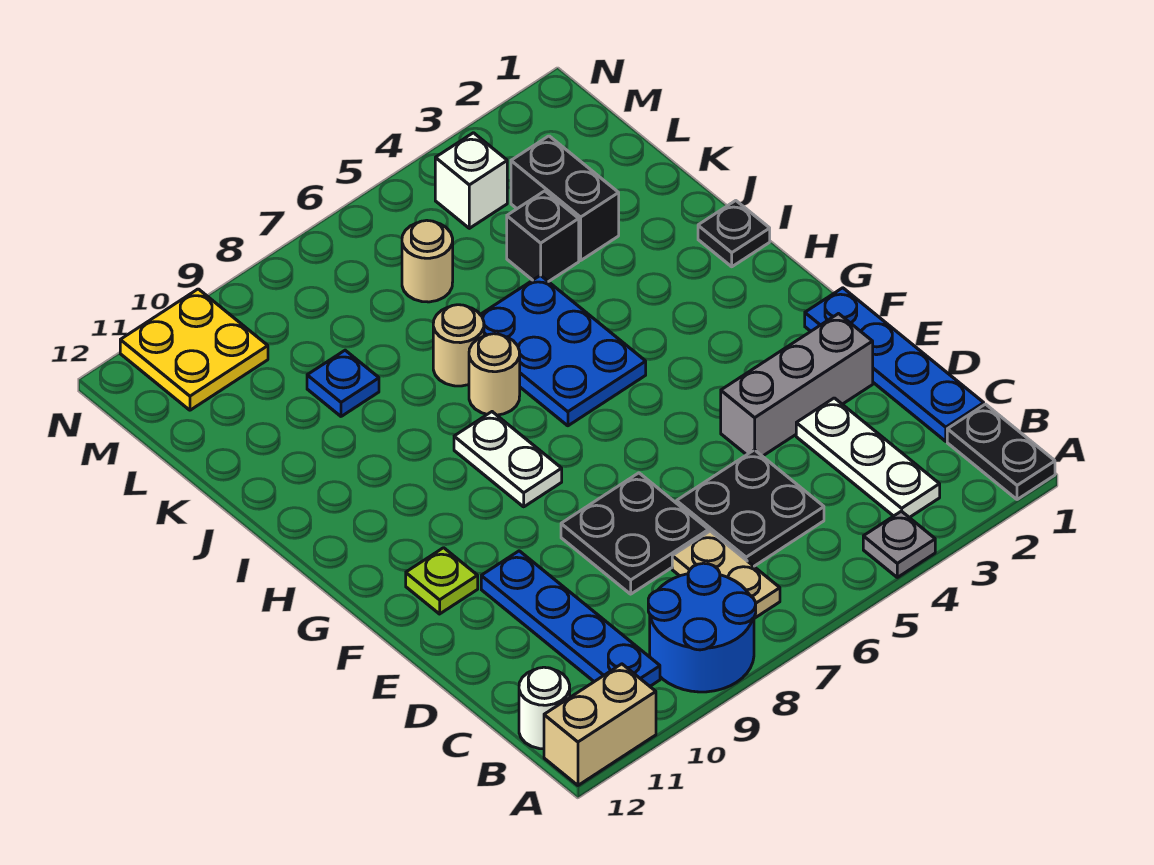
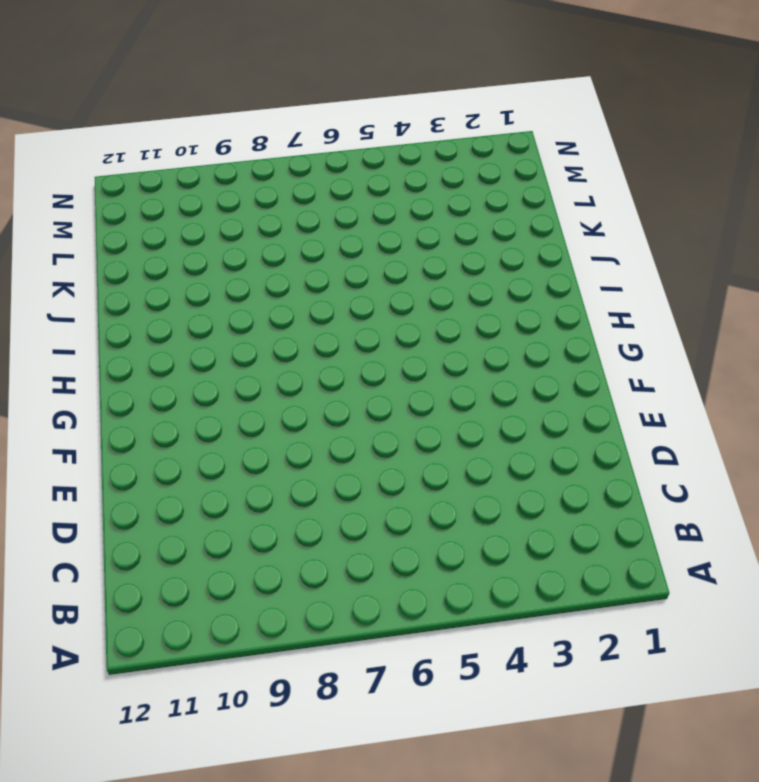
none -> black 1x2 plate [947,404,1055,500]
none -> grey 1x1 plate [863,511,935,577]
none -> blue 2x2 round brick [648,563,756,692]

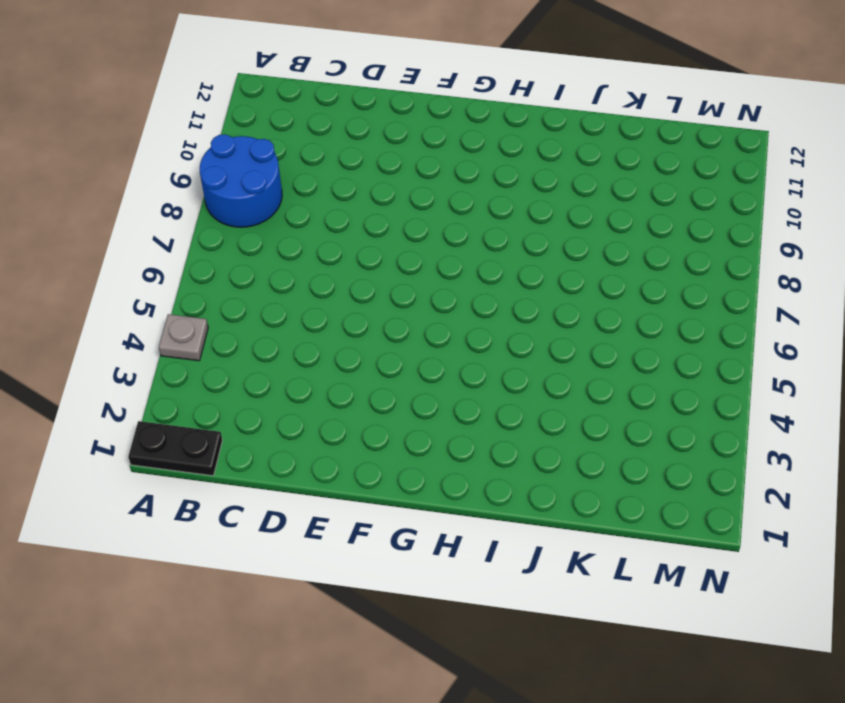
none -> tan 1x2 brick [544,664,656,785]
none -> white 1x3 plate [796,398,940,518]
none -> tan 1x2 plate [672,531,780,618]

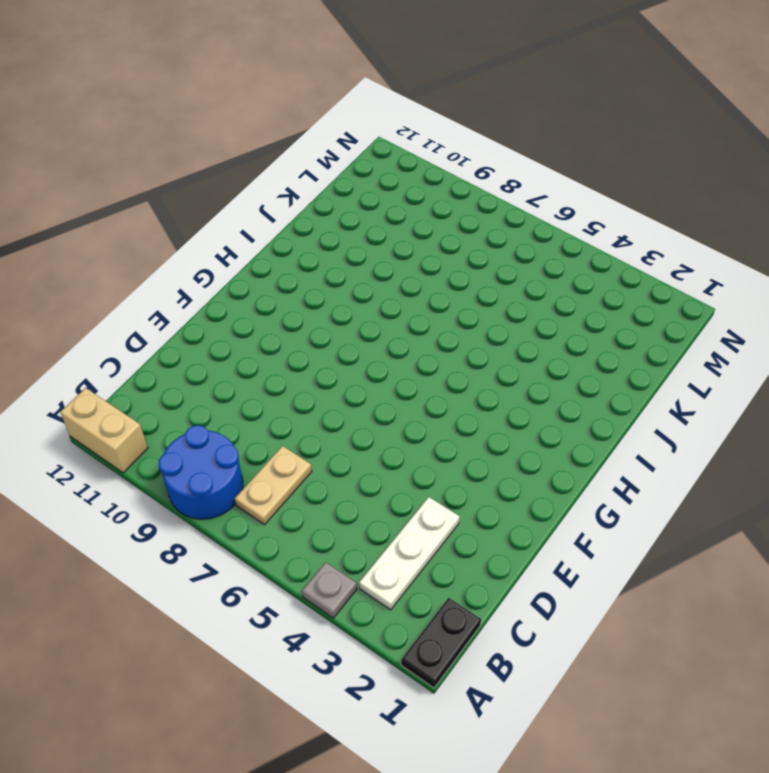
none -> blue 1x4 plate [481,551,660,686]
none -> white 1x1 round brick [519,667,570,749]
none -> blue 1x4 plate [805,288,984,441]

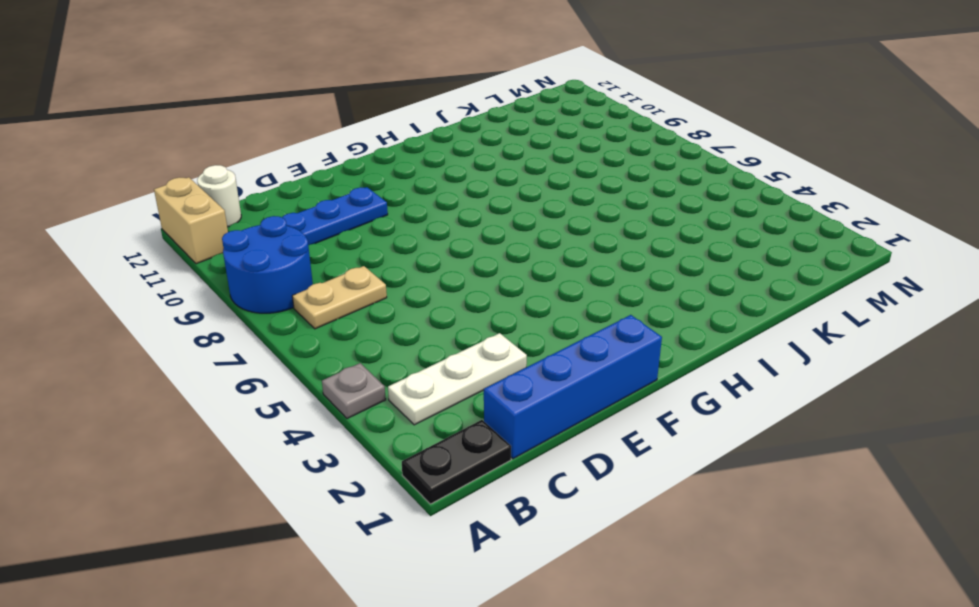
blue 1x4 brick [484,315,662,459] -> blue 1x4 plate [805,288,984,441]
none -> black 2x2 plate [677,450,824,566]
none -> black 2x2 plate [561,473,709,594]
none -> grey 1x3 brick [721,314,873,456]

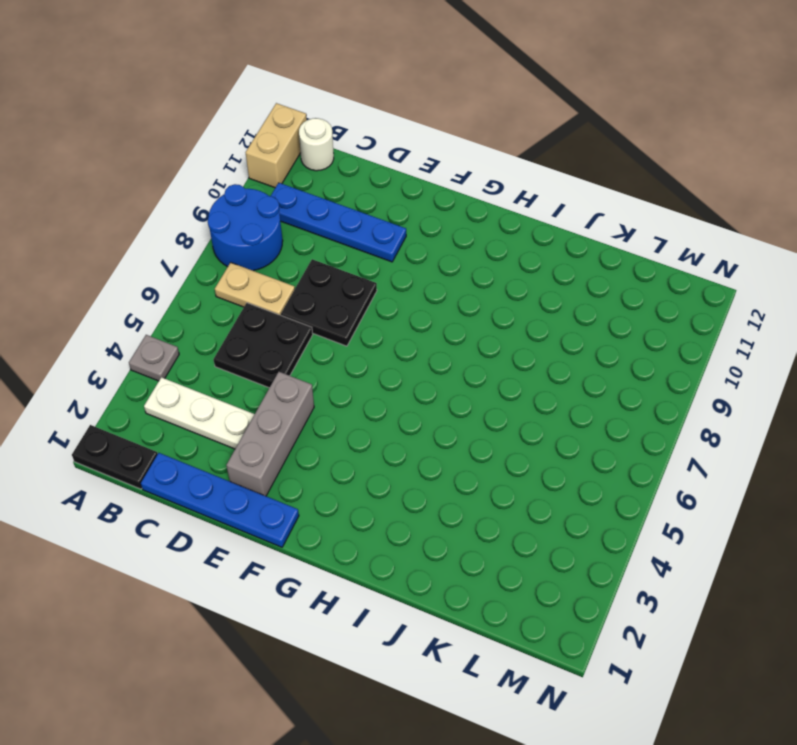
none -> lime 1x1 plate [406,548,478,614]
none -> white 1x2 plate [454,412,562,507]
none -> blue 2x3 plate [480,275,646,426]

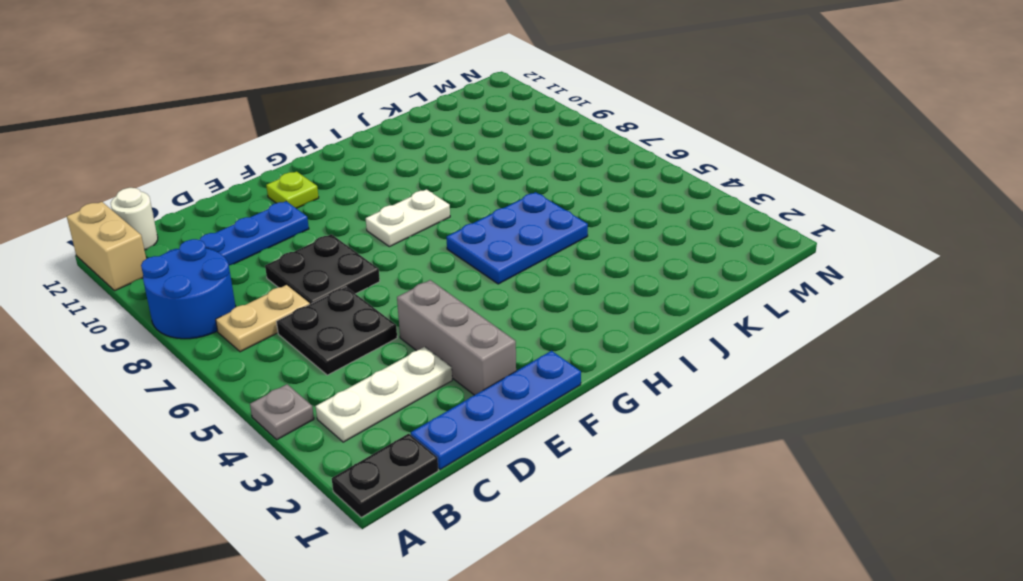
none -> black 1x1 plate [698,201,770,267]
none -> tan 1x1 round brick [469,334,520,415]
none -> tan 1x1 round brick [433,305,484,386]

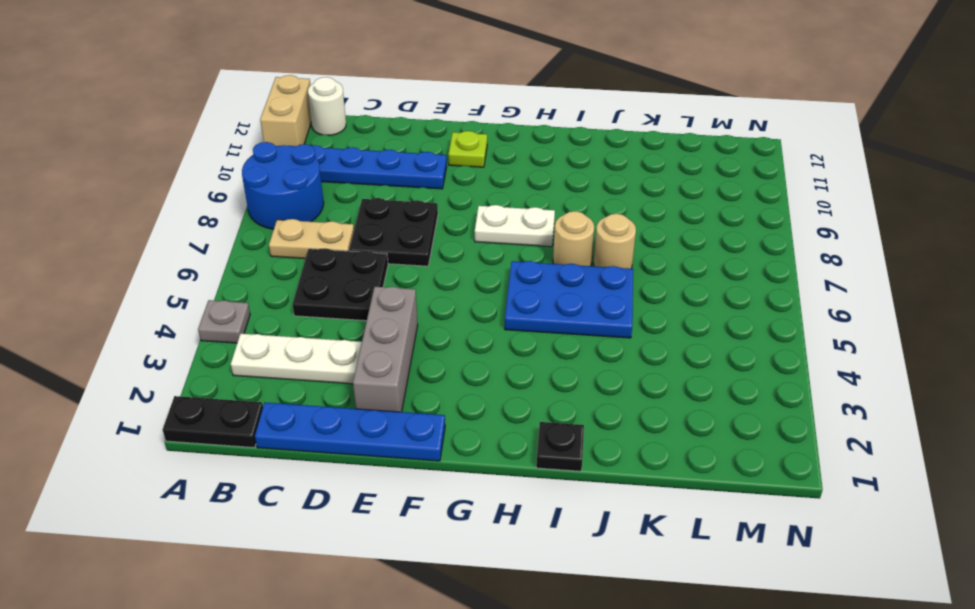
none -> black 1x2 brick [511,136,619,260]
none -> black 1x1 brick [507,191,579,282]
none -> blue 1x1 plate [307,350,379,416]

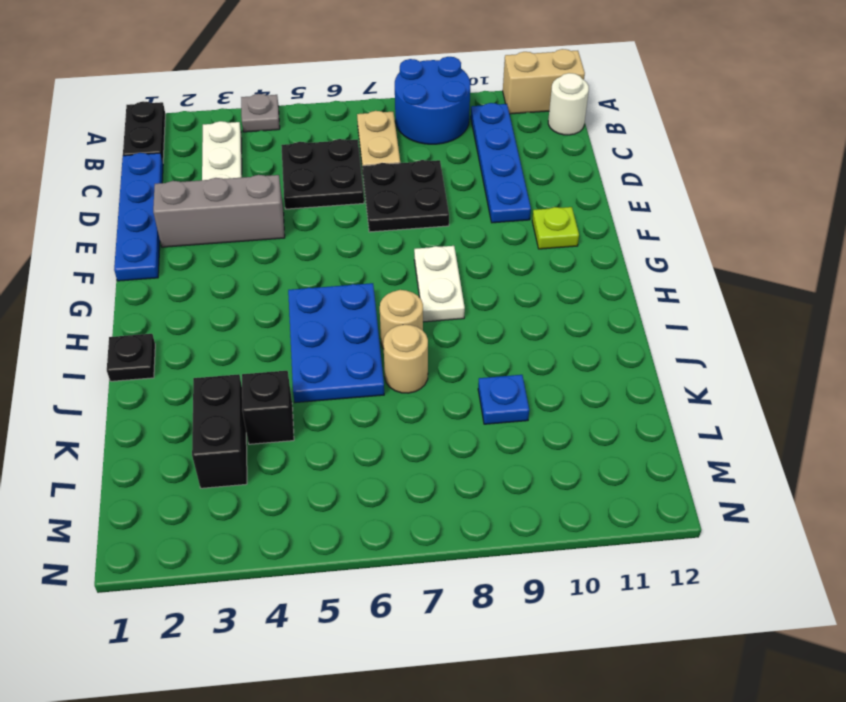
none -> tan 1x1 round brick [402,220,453,302]
none -> white 1x1 brick [435,133,507,228]
none -> yellow 2x2 plate [120,289,268,410]

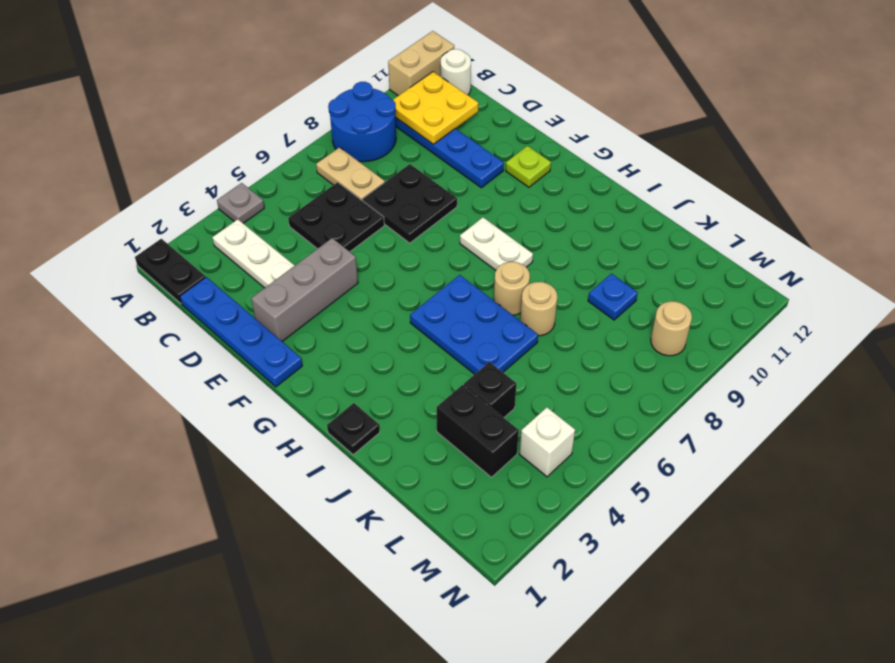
yellow 2x2 plate [393,72,478,144] -> yellow 2x2 plate moved to [120,289,268,410]
tan 1x1 round brick [651,301,692,356] -> tan 1x1 round brick moved to [402,220,453,302]

